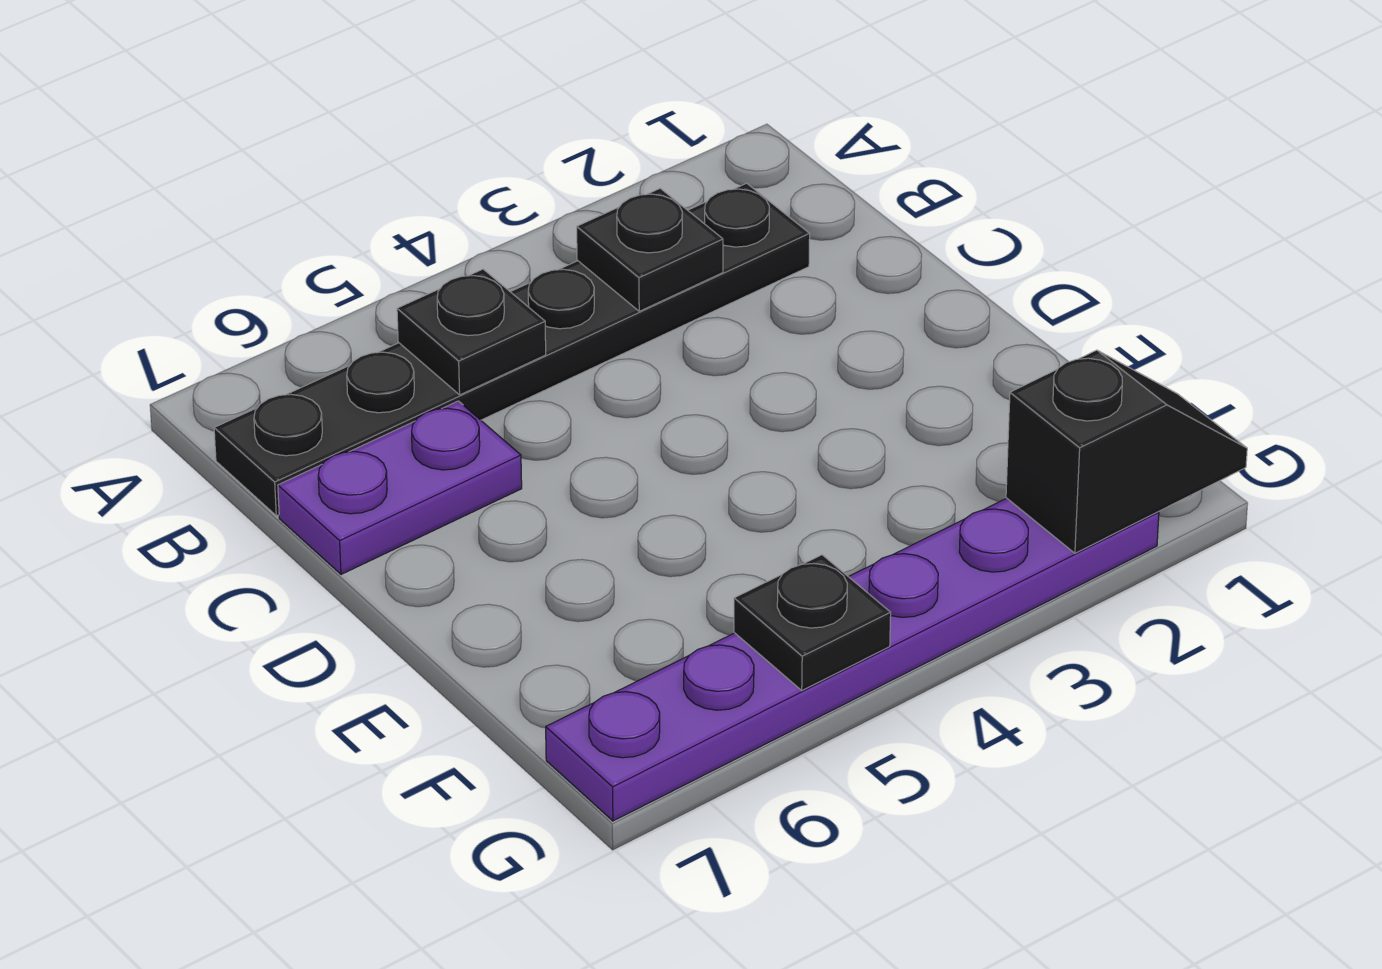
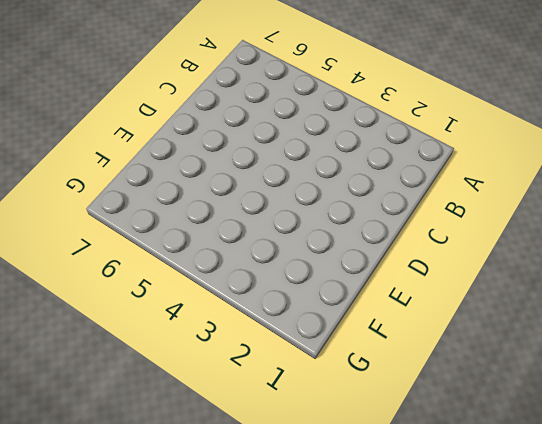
none -> black 1x6 plate [214,183,810,516]
none -> purple 1x2 plate [278,401,522,574]

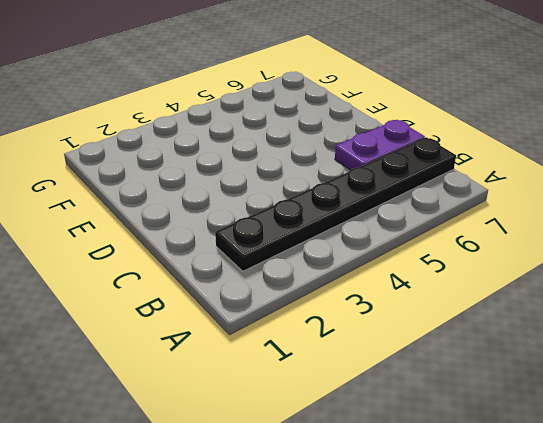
none -> purple 1x6 plate [546,498,1159,821]
none -> black 1x1 plate [577,188,723,311]

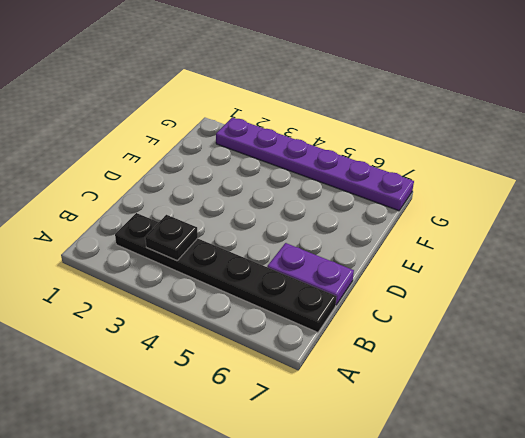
none -> black 1x1 plate [397,269,546,395]
none -> black 1x2 slope [1006,350,1247,553]

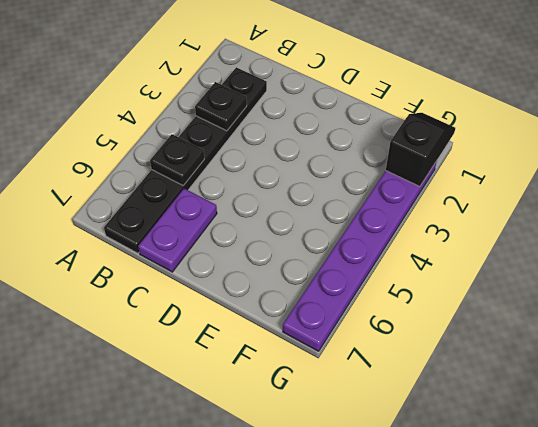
none -> black 1x1 plate [734,555,891,690]

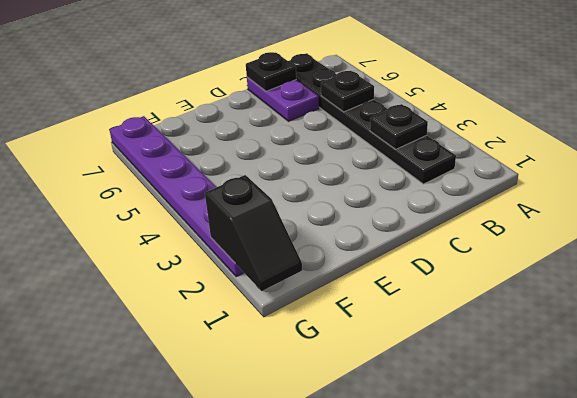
black 1x1 plate [246,52,296,91] -> black 1x1 plate moved to [734,555,891,690]

